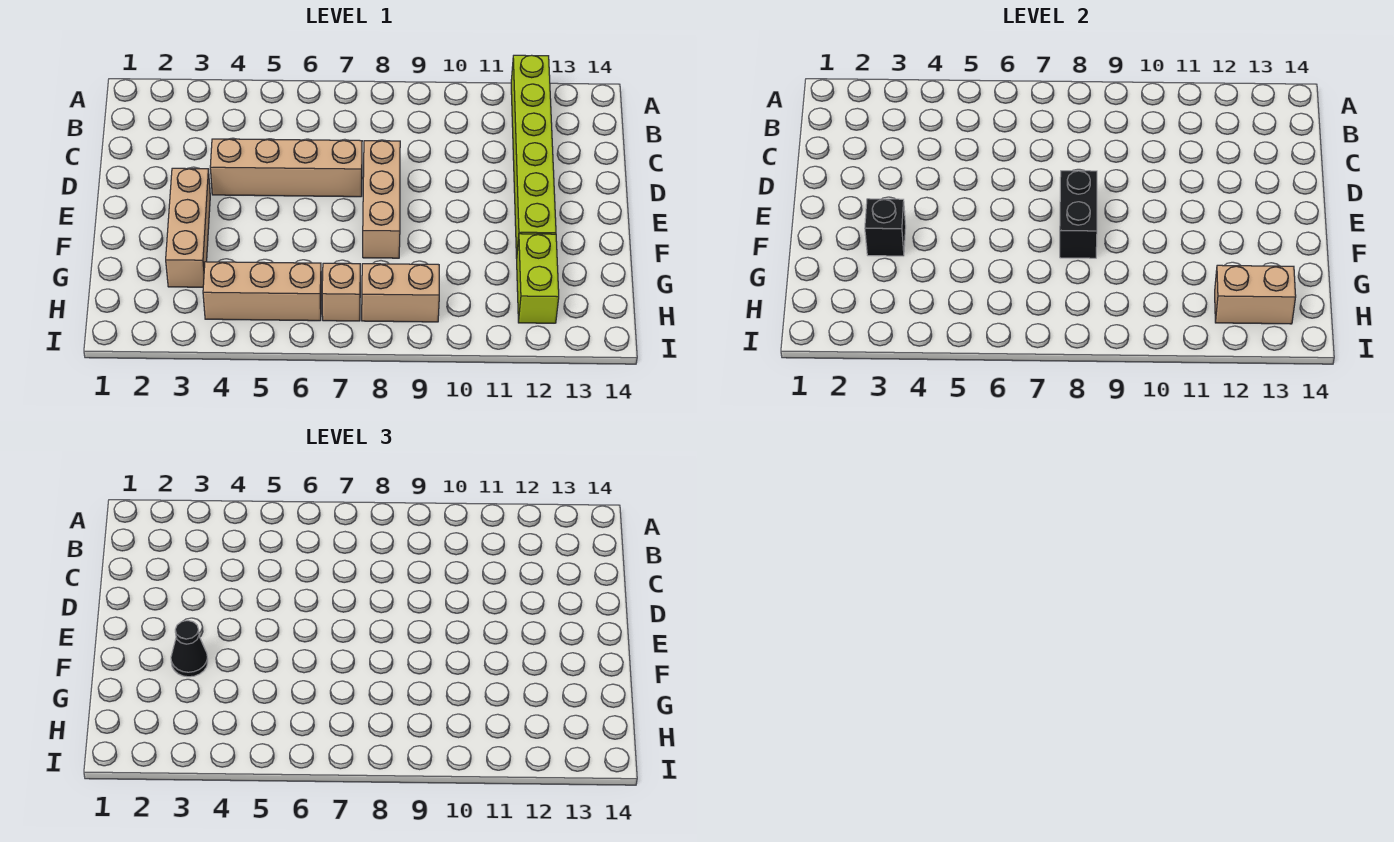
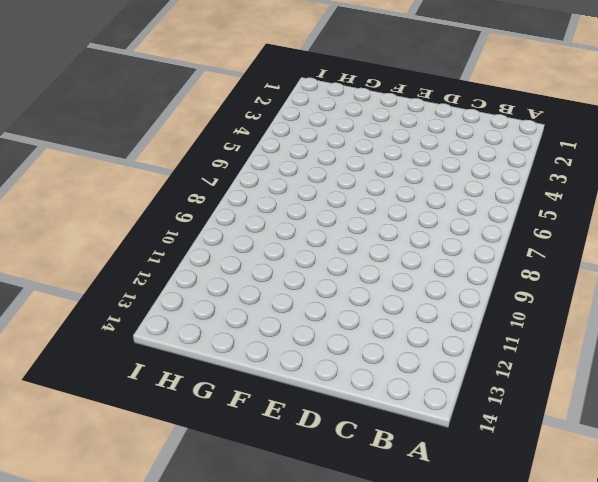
none -> lime 1x6 brick [511,55,556,258]
none -> tan 1x4 brick [210,139,362,197]
none -> tan 1x3 brick [363,141,400,258]

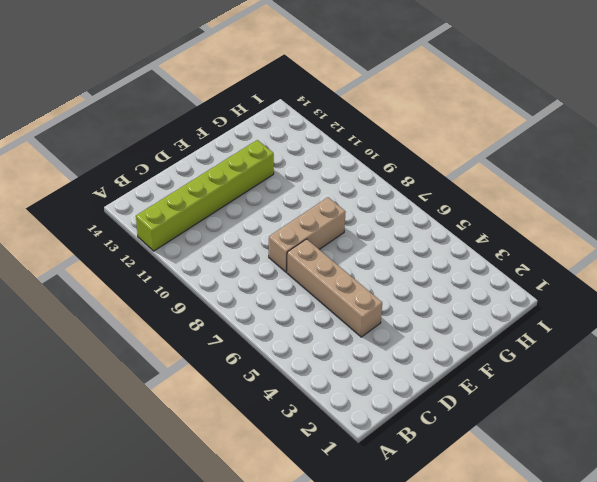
none -> tan 1x3 brick [166,168,210,287]
none -> lime 1x2 brick [517,234,559,323]
none -> tan 1x3 brick [203,262,321,321]

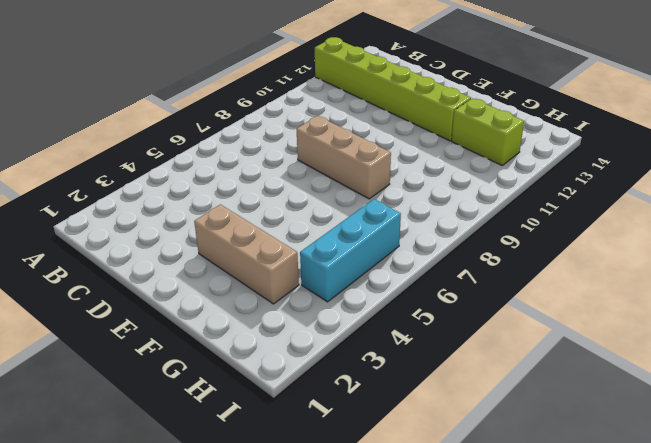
cyan 1x3 brick [300,199,401,302] -> tan 1x3 brick [203,262,321,321]
none -> tan 1x4 brick [210,139,362,197]
none -> tan 1x1 brick [322,263,360,321]
none -> tan 1x2 brick [362,264,439,322]

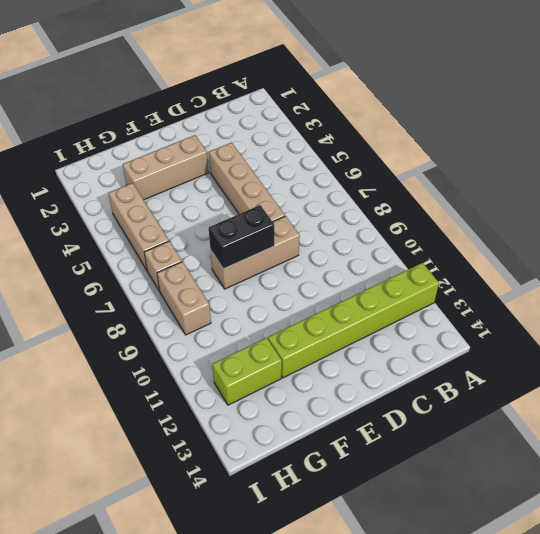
none -> black 1x1 brick [865,199,906,256]
none -> tan 1x2 brick [1215,265,1296,324]
none -> black 1x1 cone [171,621,208,677]

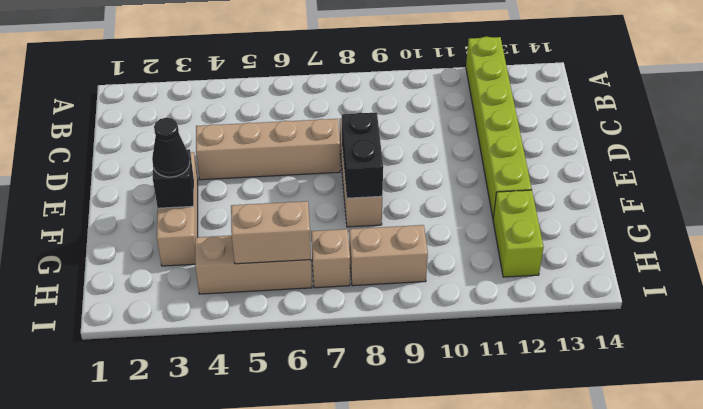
tan 1x2 brick [231,201,311,264] -> tan 1x2 brick moved to [1215,265,1296,324]

